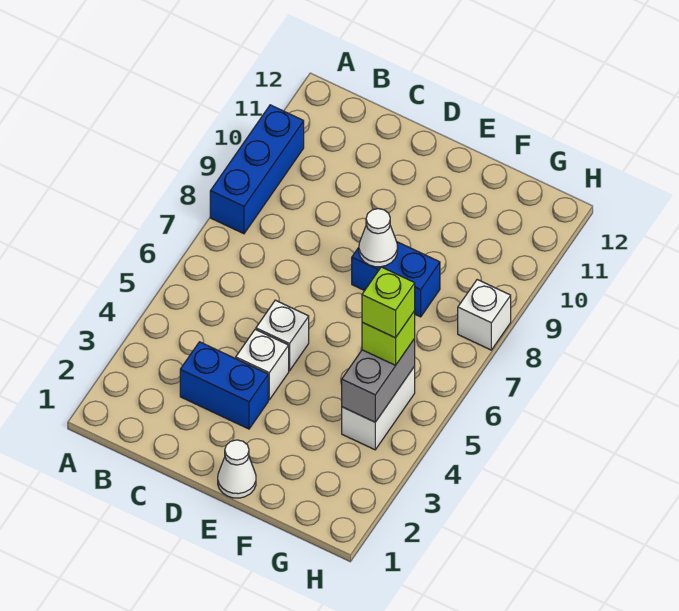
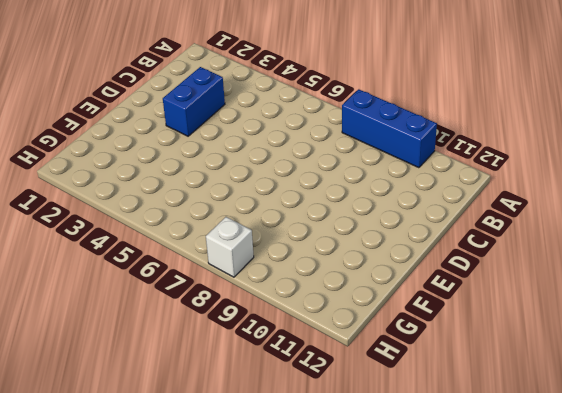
none -> white 1x1 brick [236,329,289,400]
none -> white 1x1 brick [256,300,309,371]
none -> white 1x1 cone [218,440,256,498]

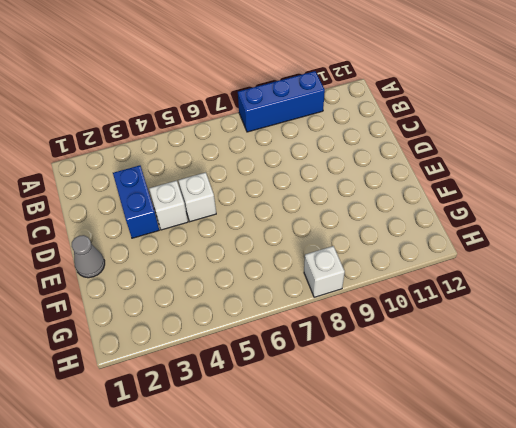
grey 1x1 cone [72,235,105,278] -> white 1x1 cone [218,440,256,498]
none -> blue 1x2 brick [352,242,440,317]
none -> white 1x2 brick [342,366,415,450]
none -> white 1x1 cone [359,209,398,267]

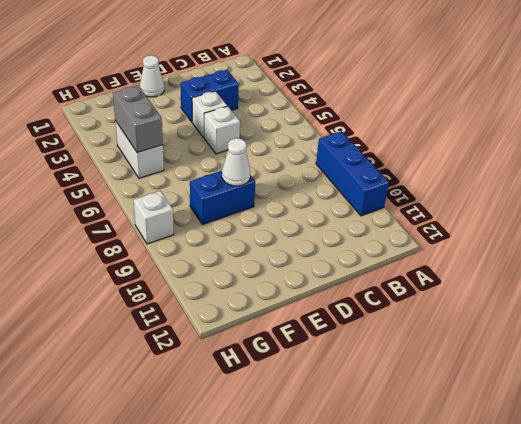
none -> lime 1x1 brick [362,311,415,365]
none -> lime 1x1 brick [362,267,415,338]

